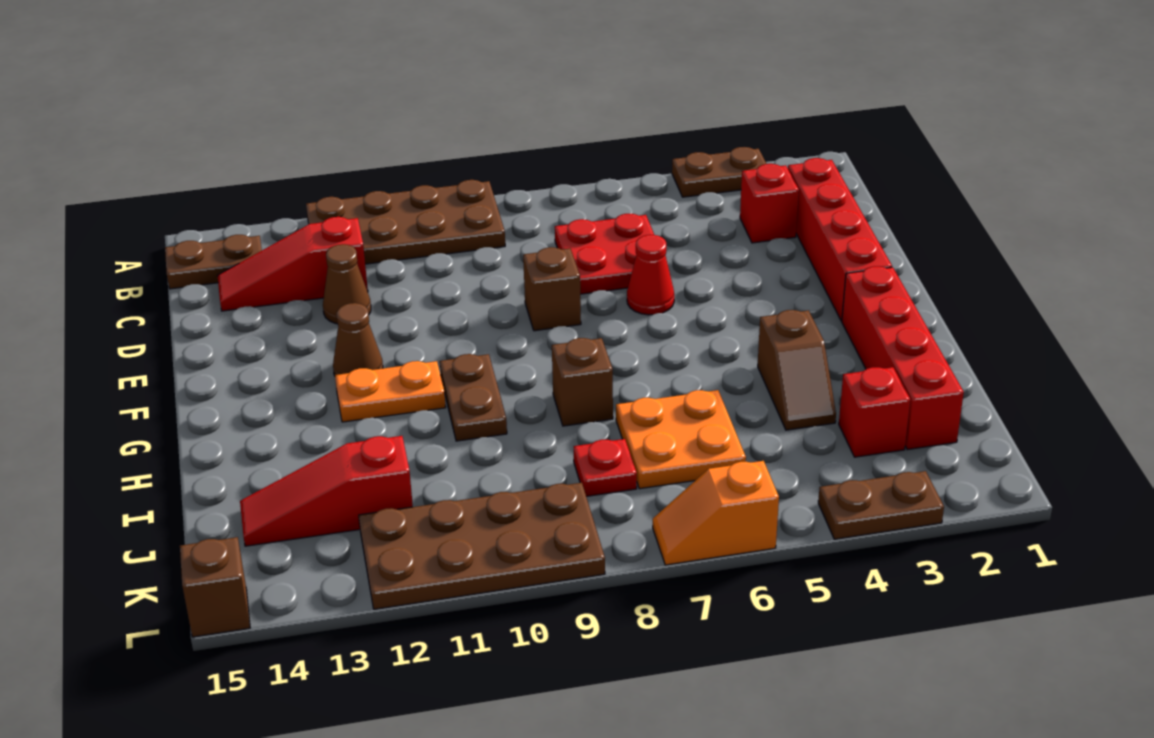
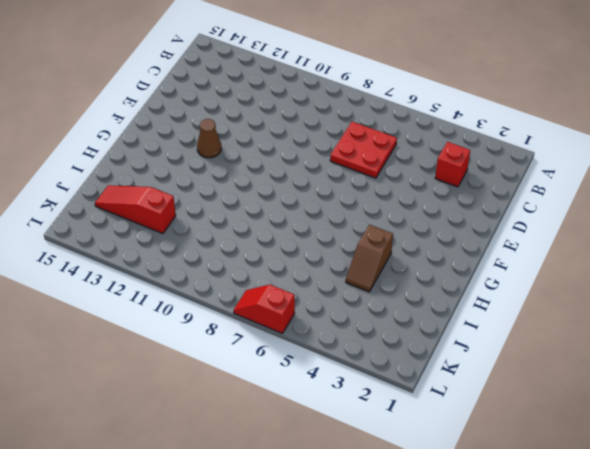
red 1x2 slope [234,285,295,334] -> orange 1x2 slope [653,461,779,565]
none -> brown 1x2 plate [672,147,767,197]
none -> brown 2x4 plate [306,180,505,264]
none -> brown 1x2 plate [165,235,262,289]

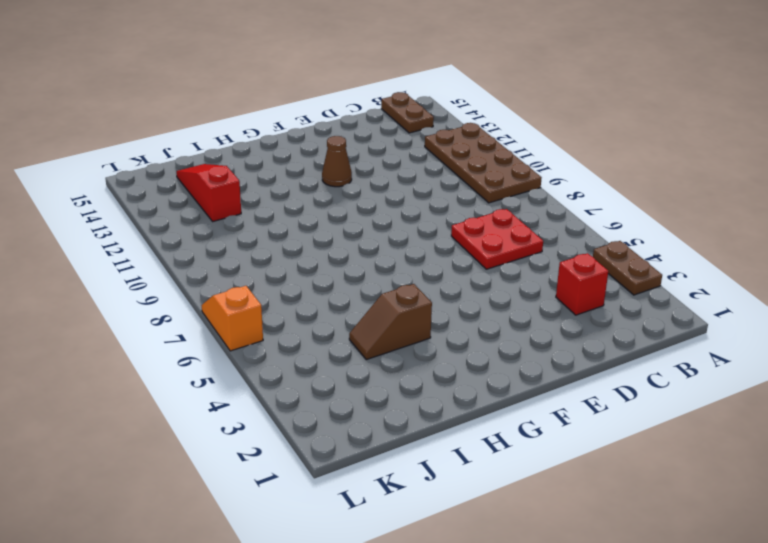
none -> red 1x4 brick [788,158,892,321]
none -> red 1x3 slope [218,217,368,311]
none -> brown 1x1 cone [323,244,371,324]

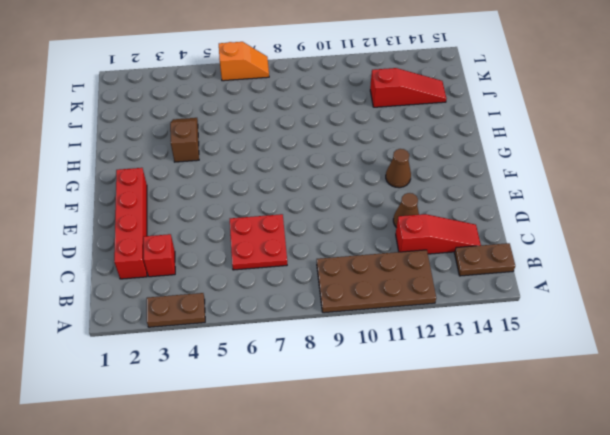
none -> red 1x1 cone [627,235,674,315]
none -> brown 1x1 brick [523,247,581,331]
none -> red 1x4 brick [842,266,964,450]

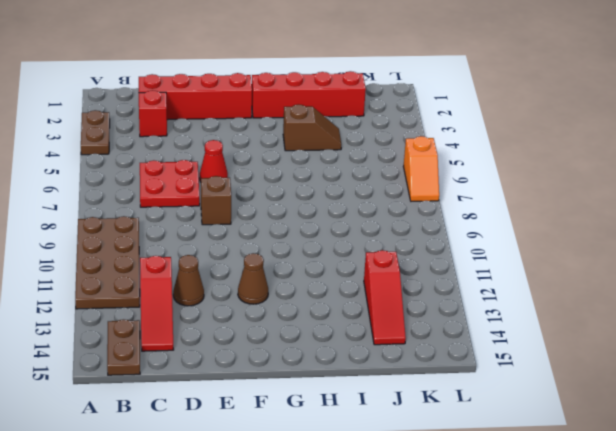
none -> brown 1x2 plate [440,354,507,441]
none -> orange 1x2 plate [335,361,446,422]
none -> brown 1x1 brick [552,338,613,426]

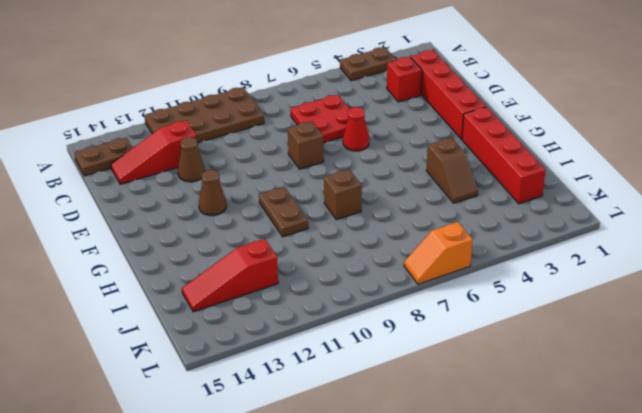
none -> orange 1x2 plate [335,361,446,422]
none -> orange 2x2 plate [616,390,746,489]
none -> red 1x1 brick [839,367,910,457]

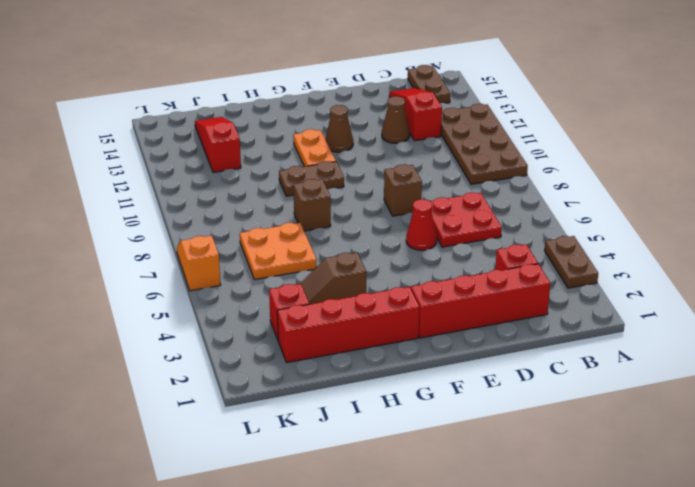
none -> red 1x1 plate [574,439,637,496]
none -> brown 2x4 plate [359,483,605,609]
none -> brown 1x2 plate [818,471,944,539]

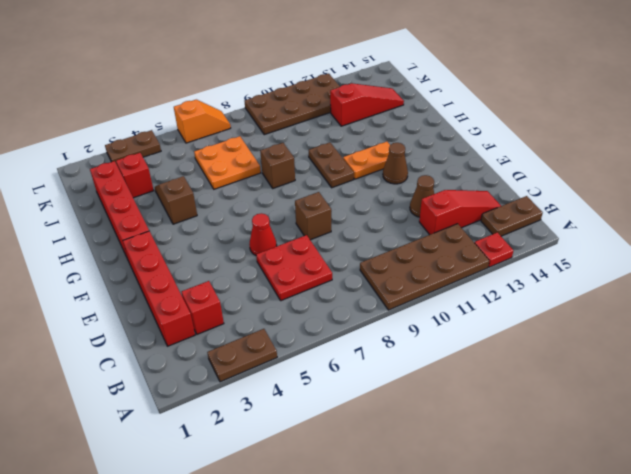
red 1x1 plate [475,232,513,267] -> red 1x1 plate moved to [574,439,637,496]
none -> brown 1x1 brick [180,537,250,637]

